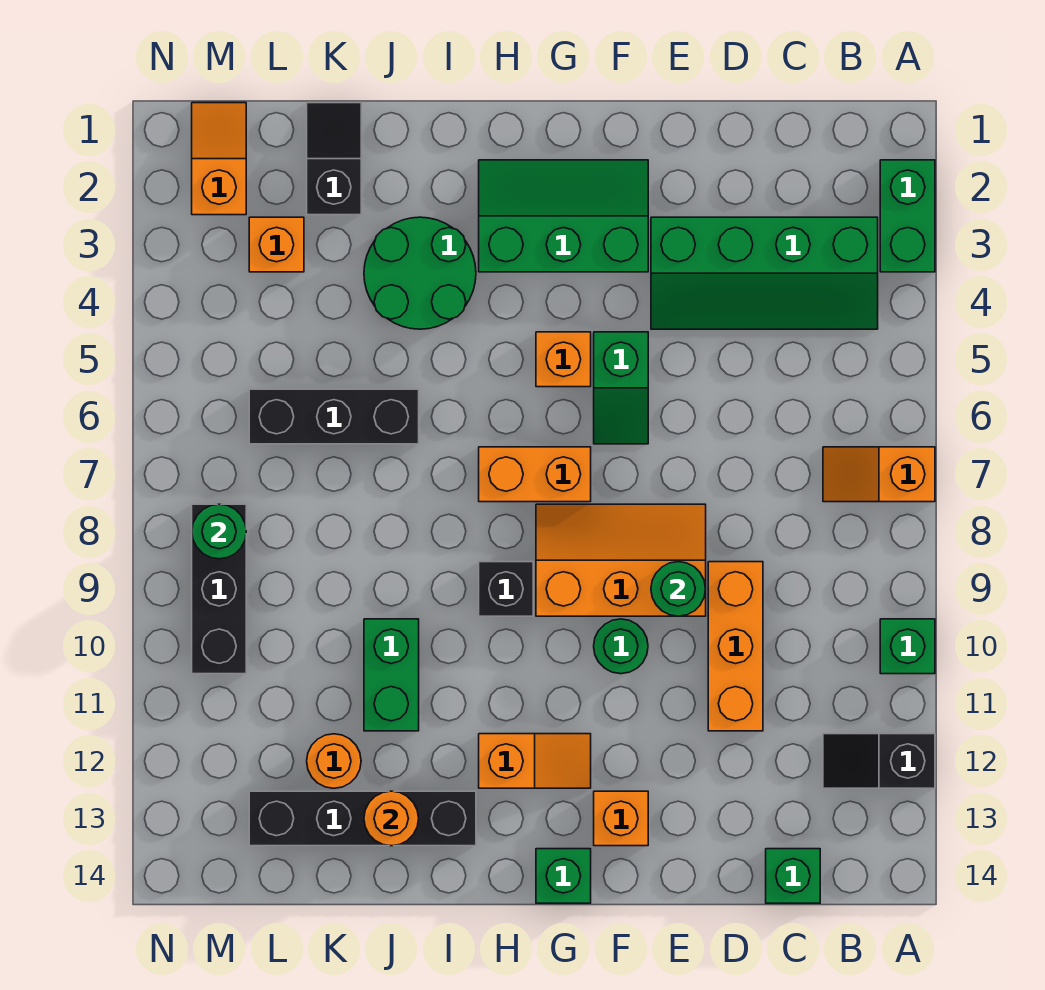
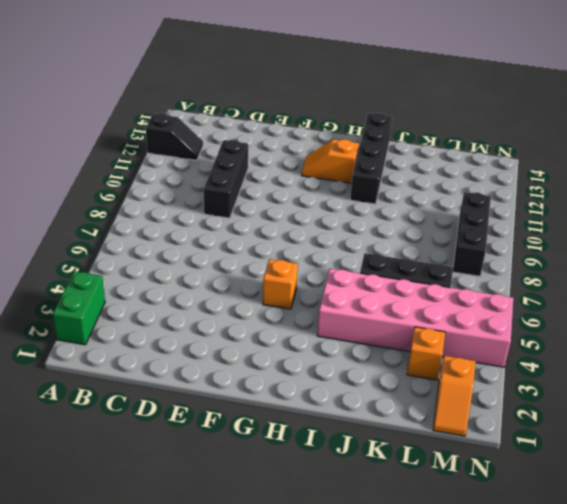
black 1x3 brick [204,140,248,218] -> orange 1x3 brick [708,562,763,731]
pink 2x6 brick [317,269,513,367] -> green 2x2 round brick [364,217,476,329]
black 1x4 brick [350,113,392,204] -> black 1x4 brick turned to [249,791,476,846]
none -> orange 1x2 slope [823,447,935,502]
none -> green 1x1 brick [880,619,935,674]
none -> green 2x4 slope [651,217,878,329]

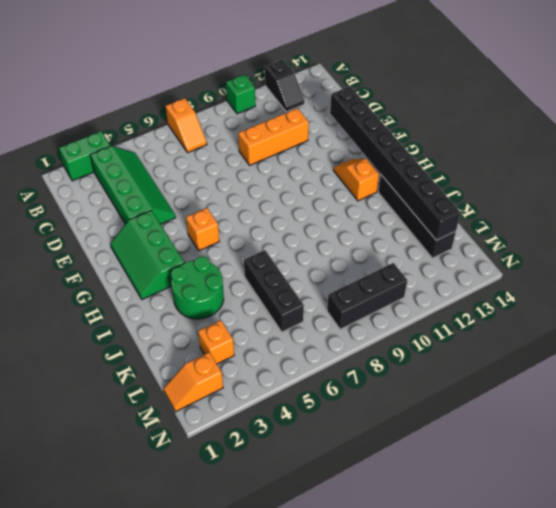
black 1x8 brick [330,86,461,240] -> orange 1x1 round brick [364,791,419,846]
none -> green 1x1 brick [766,849,820,903]
none -> orange 2x3 slope [536,504,706,616]
none -> green 1x2 slope [594,332,648,444]

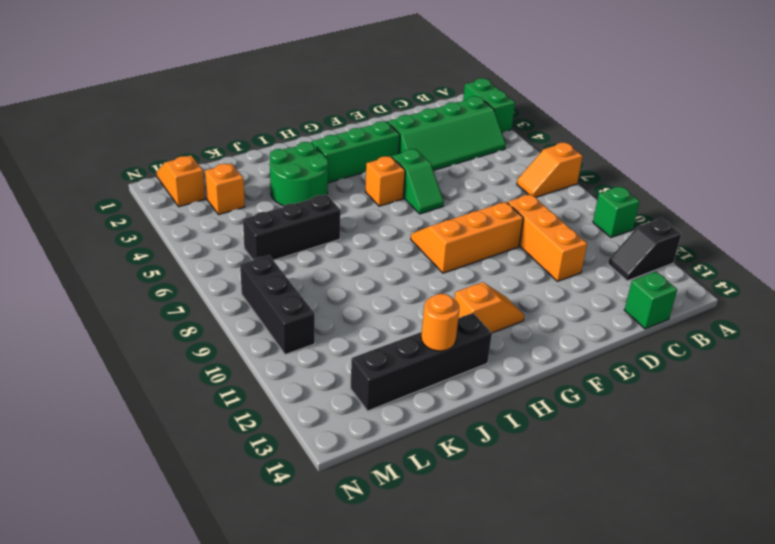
none -> green 1x1 round brick [594,619,648,674]
none -> orange 1x1 brick [594,791,648,846]
none -> orange 1x2 brick [479,447,591,502]

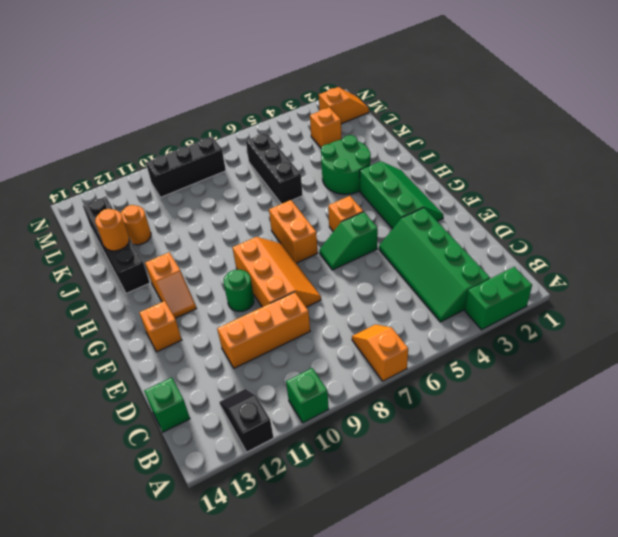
none -> green 1x1 brick [536,849,591,903]
none -> black 1x1 brick [479,562,533,616]
none -> green 1x2 brick [364,619,419,731]

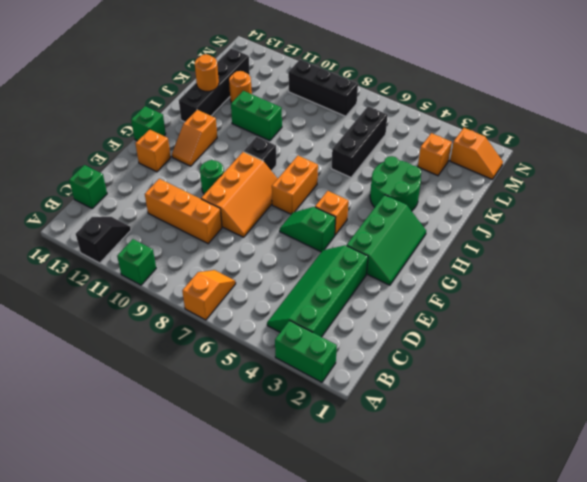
none -> black 1x2 slope [307,103,361,215]
none -> green 1x1 round brick [651,562,706,616]
none -> green 1x1 round brick [192,504,246,559]

